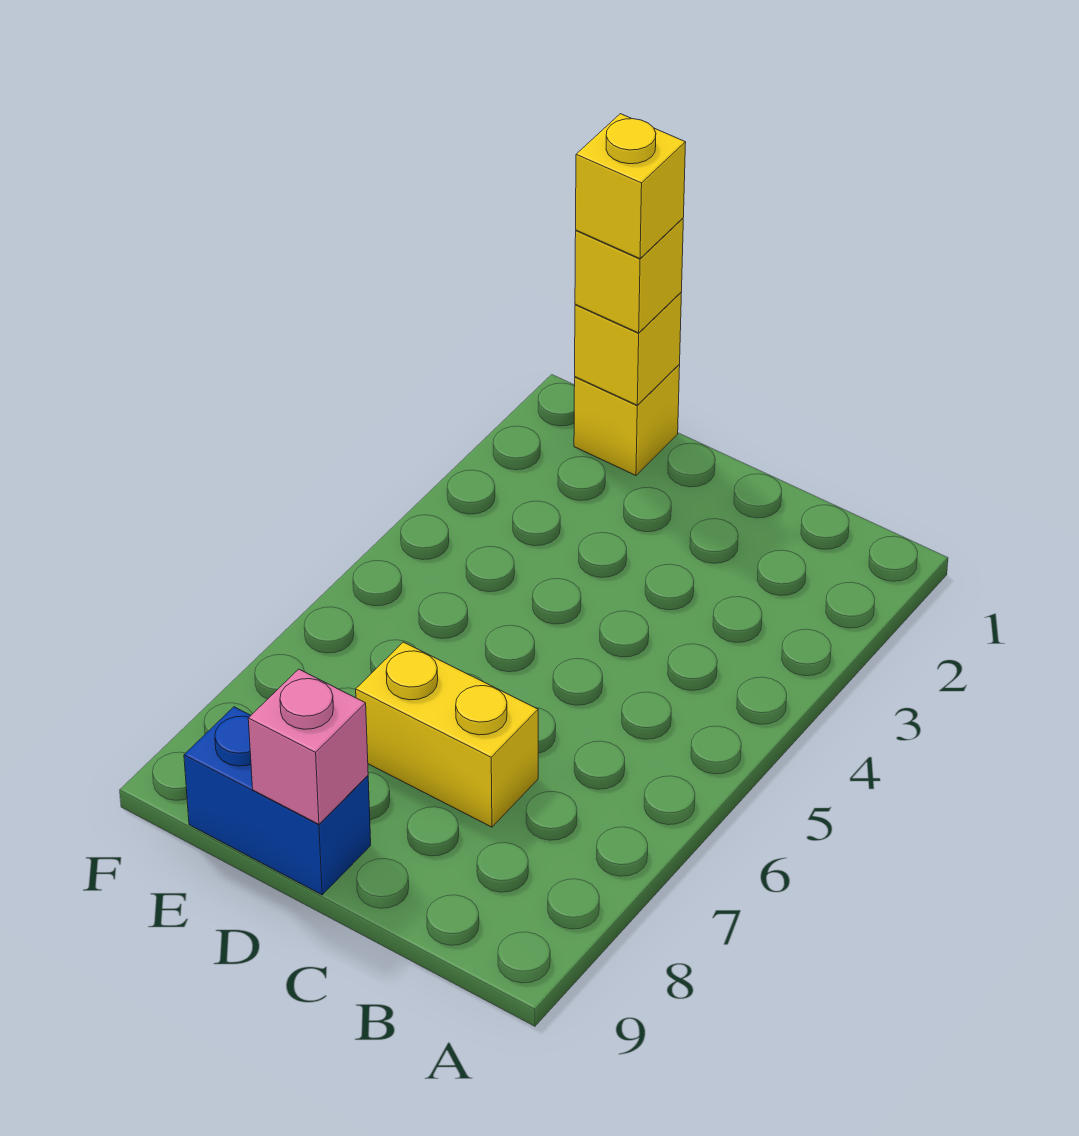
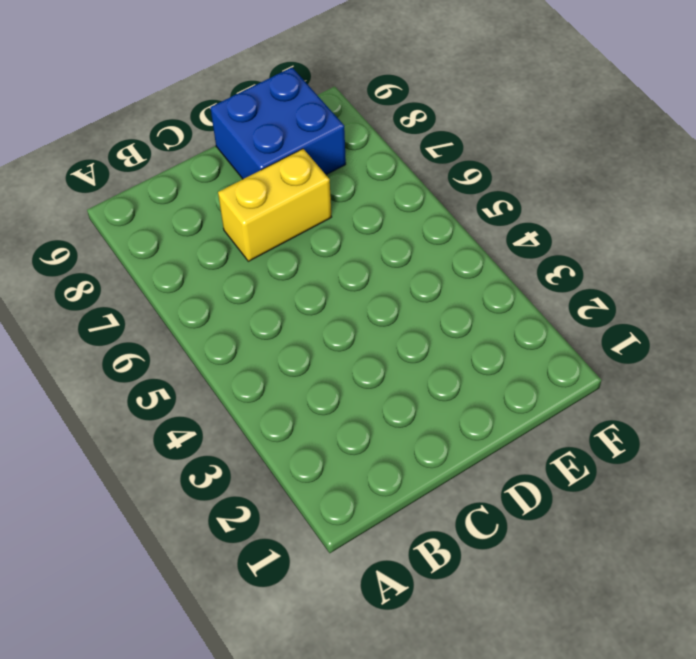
blue 2x2 brick [210,67,346,179] -> blue 1x2 brick [184,707,371,895]
none -> yellow 1x1 brick [574,365,680,475]
none -> pink 1x1 brick [248,669,368,824]

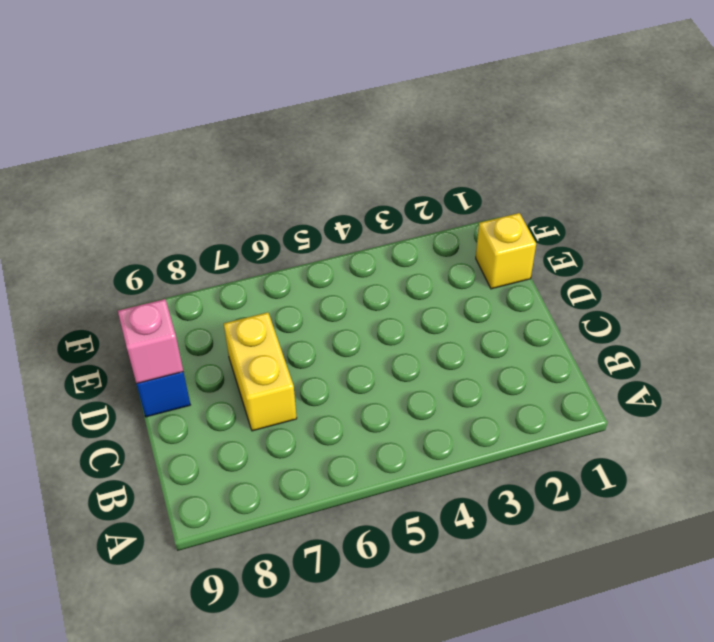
none -> yellow 1x1 brick [575,293,681,405]
none -> yellow 1x1 brick [575,218,683,333]

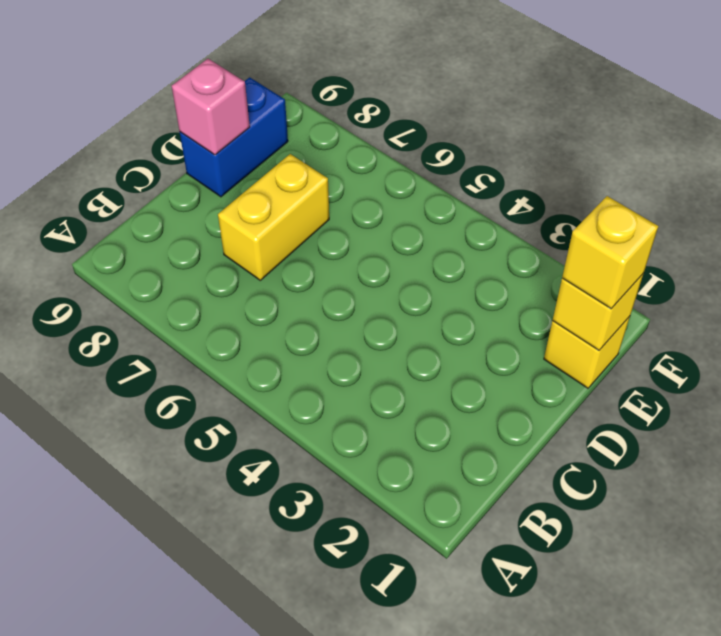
none -> yellow 1x1 brick [576,114,686,258]

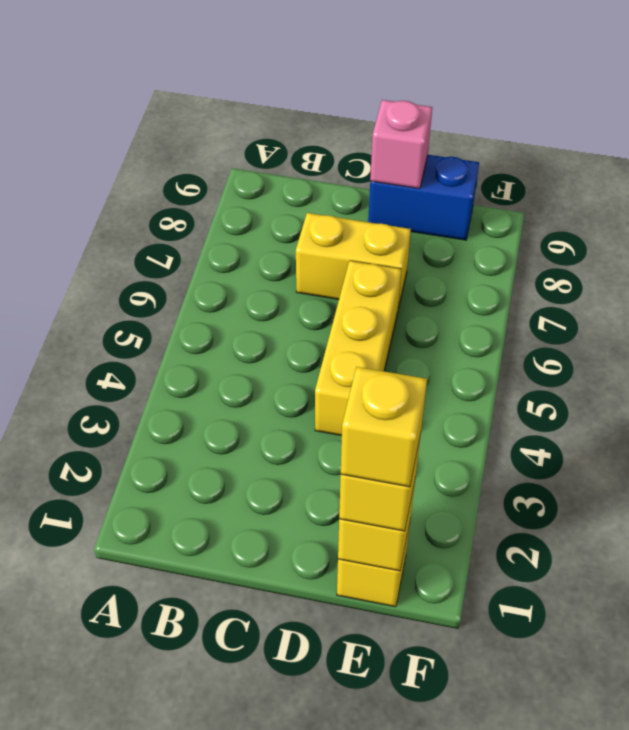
yellow 1x3 brick [315,261,401,436] -> none

